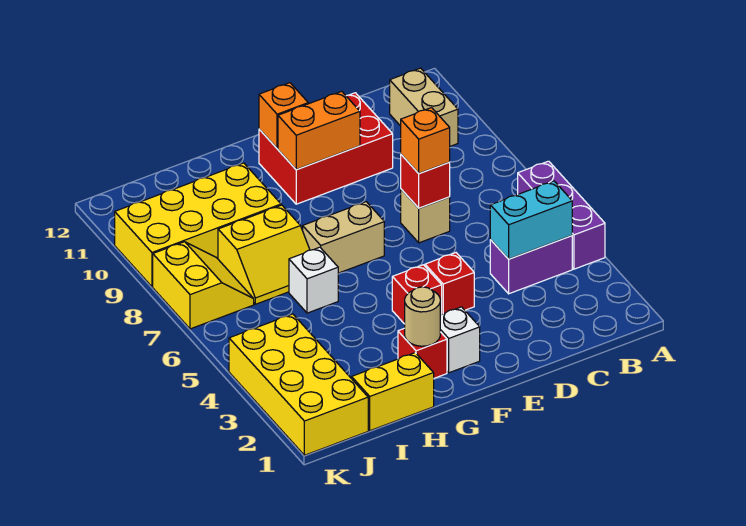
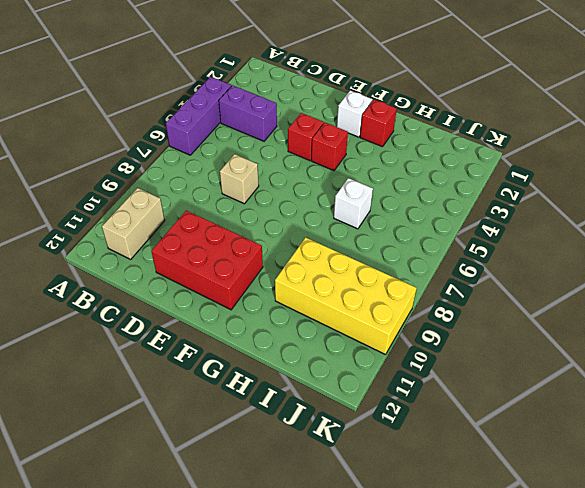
none -> tan 1x2 brick [303,202,384,273]
none -> yellow 1x2 brick [352,353,434,431]
none -> yellow 2x2 slope [218,205,310,304]

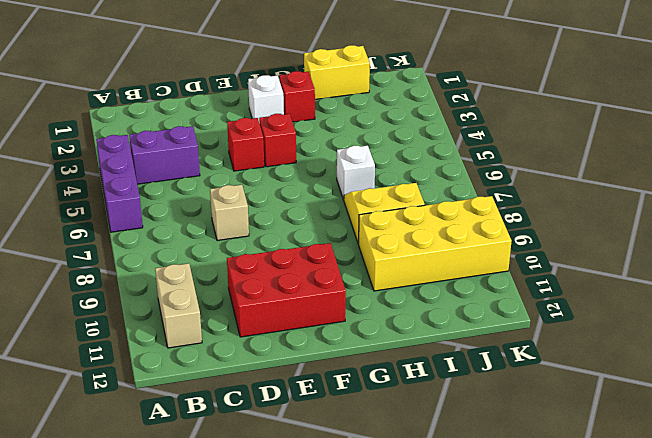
none -> tan 1x2 brick [303,202,384,273]
none -> yellow 2x4 brick [229,314,368,455]
none -> yellow 2x2 slope [153,242,254,329]

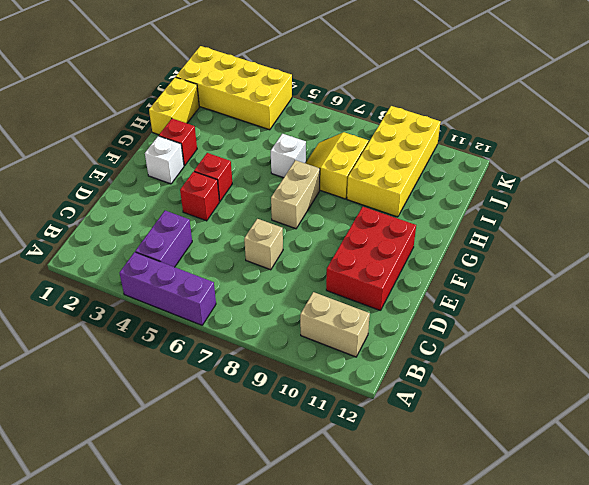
none -> yellow 2x2 slope [153,242,254,329]
none -> cyan 1x2 brick [490,181,572,259]
none -> red 1x1 brick [401,155,450,208]

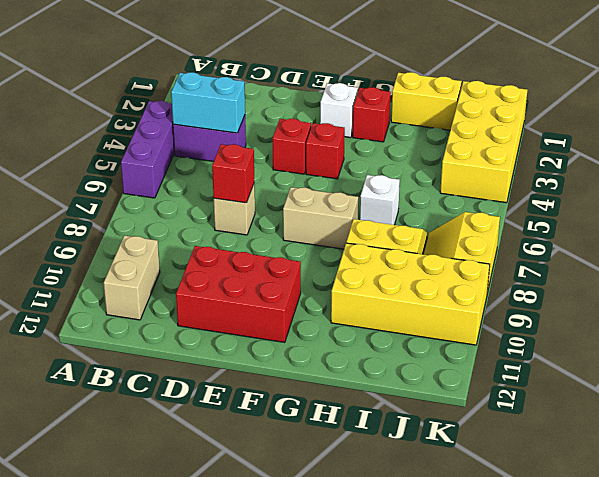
none -> orange 1x2 brick [278,91,360,170]
none -> orange 1x1 brick [259,83,308,149]
none -> tan 1x1 round brick [405,287,440,346]

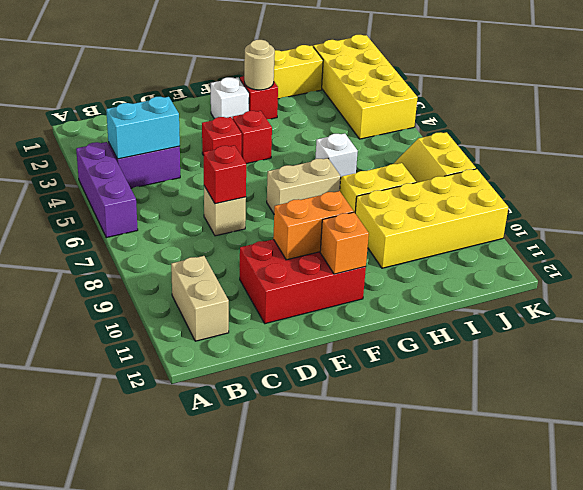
none -> orange 1x1 brick [401,108,450,173]

